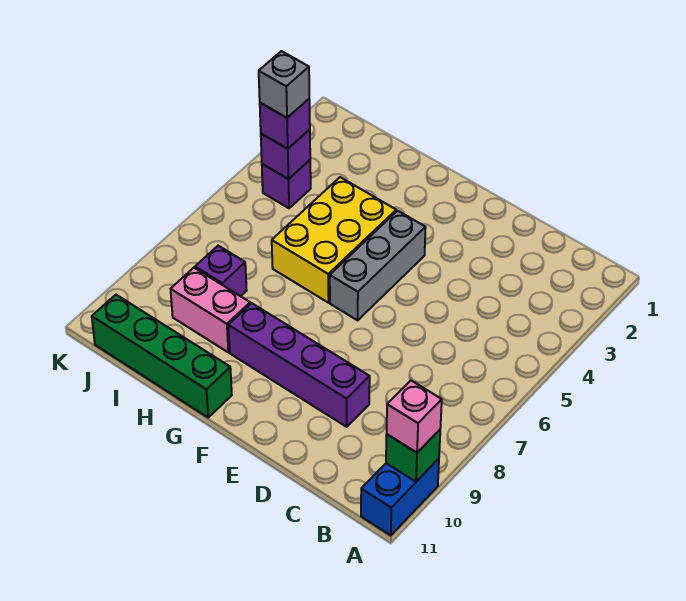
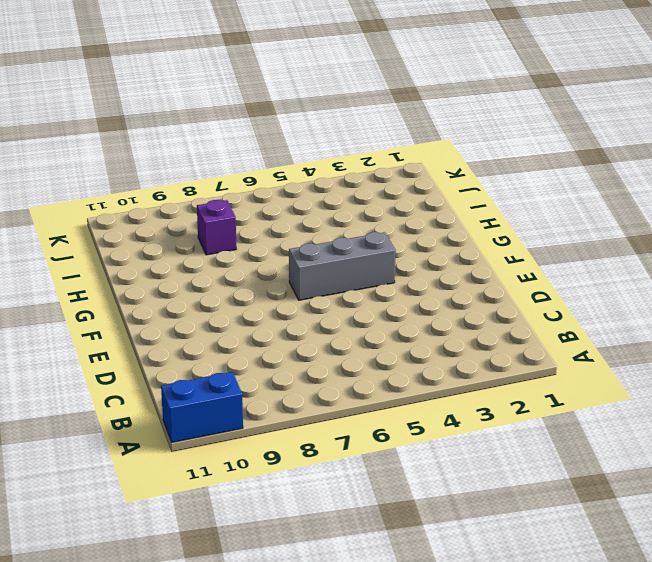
none -> purple 1x4 brick [228,303,370,427]
none -> yellow 2x3 brick [272,177,396,303]
none -> green 1x4 brick [92,295,232,417]

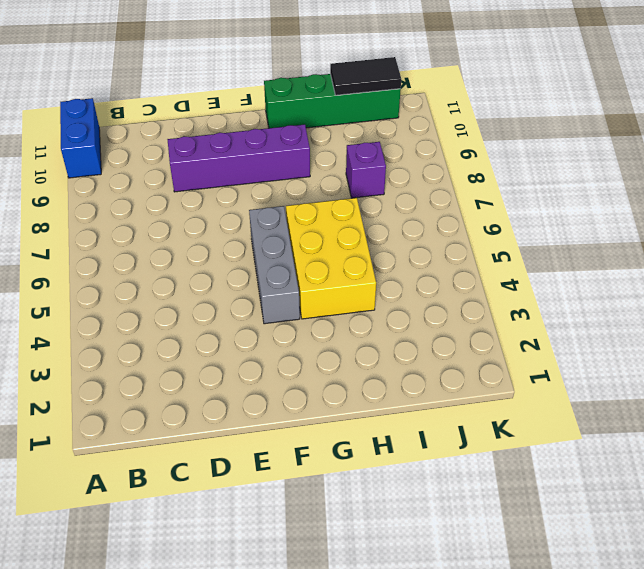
black 1x2 tile [330,57,401,95] -> none
none -> pink 1x2 brick [171,268,250,352]
none -> purple 1x1 brick [262,160,311,208]
none -> green 1x1 brick [386,430,440,482]

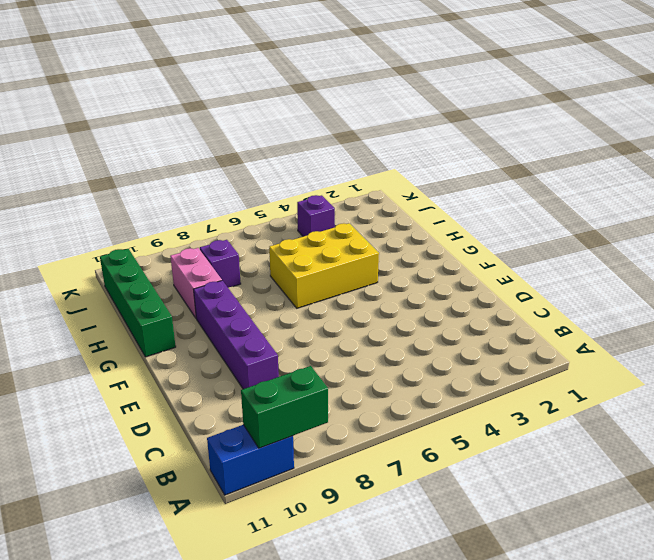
green 1x2 brick [241,366,328,448] -> green 1x1 brick [386,430,440,482]
none -> grey 1x3 brick [330,211,426,320]
none -> purple 1x1 brick [261,130,310,179]
none -> pink 1x1 brick [387,381,442,453]

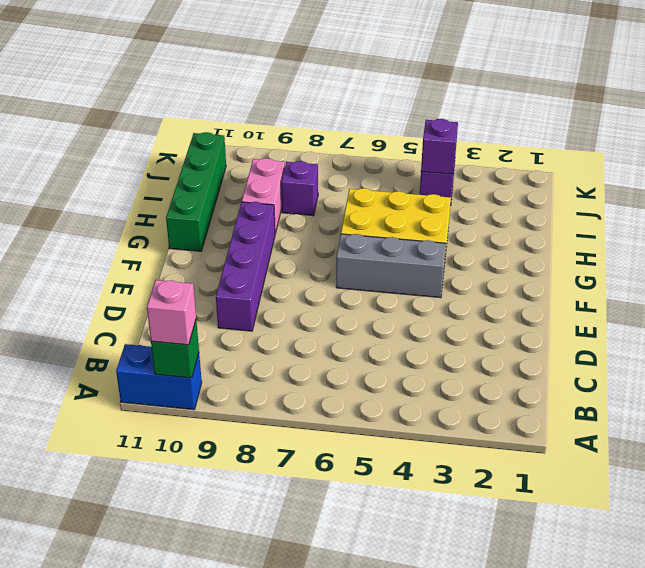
none -> purple 1x1 brick [260,99,310,149]
none -> grey 1x1 brick [259,51,309,118]

